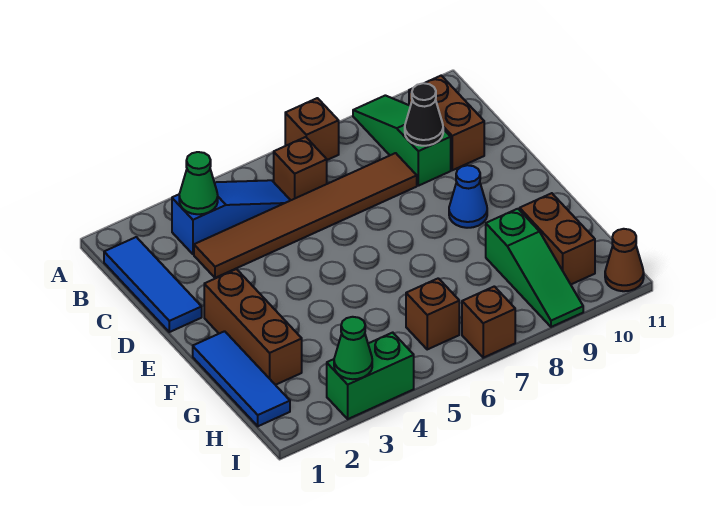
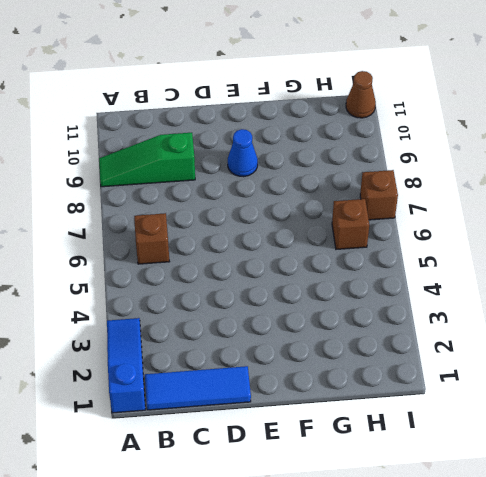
blue 1x3 slope [107,318,145,413] -> blue 1x3 slope moved to [172,180,290,254]
none -> brown 1x1 brick [285,98,339,160]
none -> brown 1x2 brick [409,76,484,170]
none -> brown 1x6 tile [194,153,417,278]

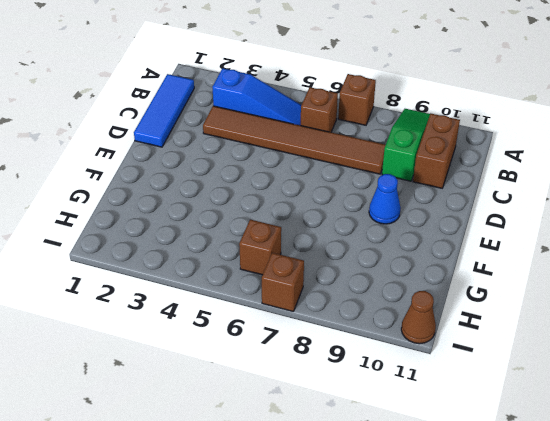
none -> brown 1x3 brick [204,269,302,385]
none -> blue 1x3 tile [193,331,290,426]
none -> green 1x3 slope [486,209,583,327]

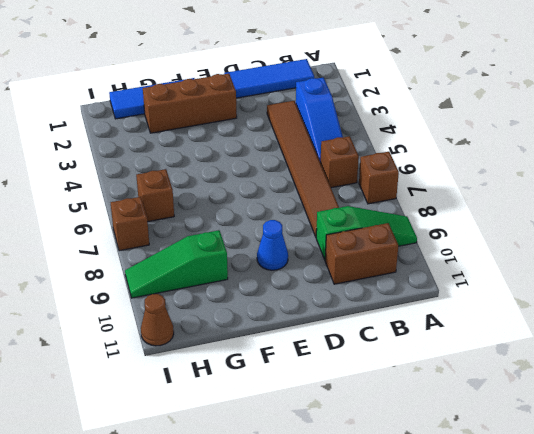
none -> brown 1x2 brick [520,193,595,284]
none -> green 1x2 brick [327,333,414,419]
none -> green 1x1 cone [179,152,218,214]

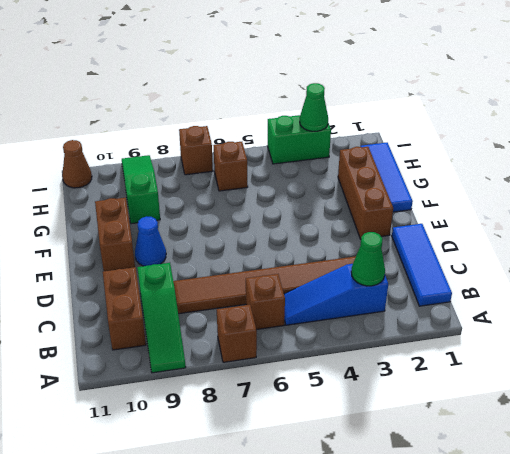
brown 1x2 brick [95,198,135,271] -> brown 1x2 brick moved to [520,193,595,284]
none -> black 1x1 cone [405,83,443,146]

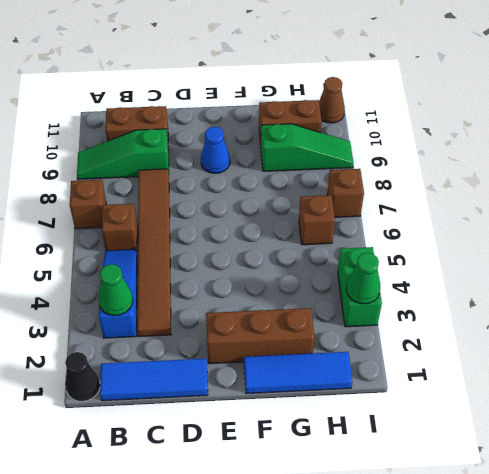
black 1x1 cone [65,352,100,402] -> black 1x1 cone moved to [405,83,443,146]

